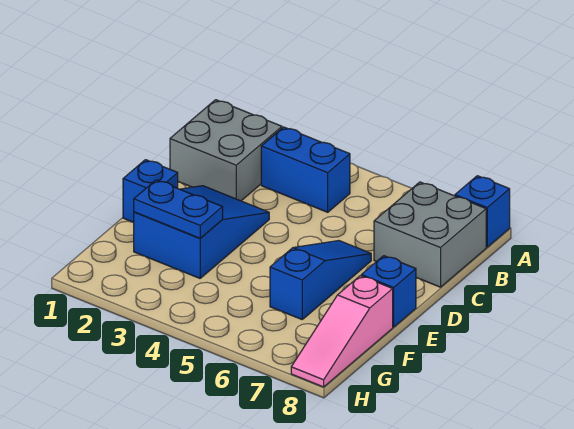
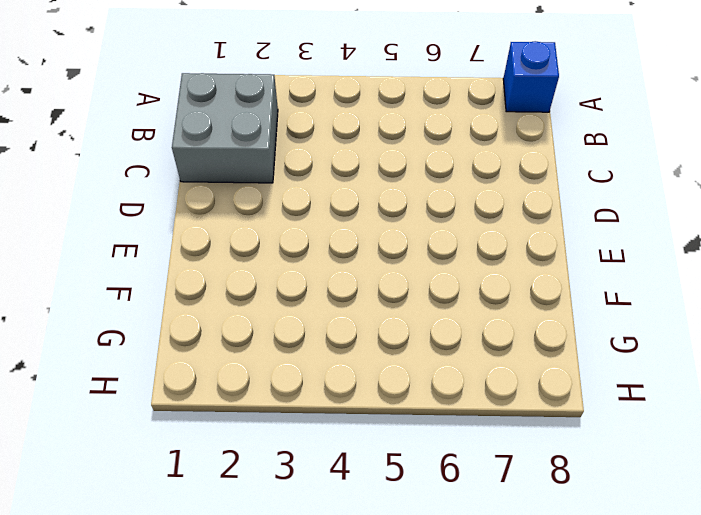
none -> blue 1x2 brick [261,127,350,212]
none -> grey 2x2 brick [374,182,486,287]

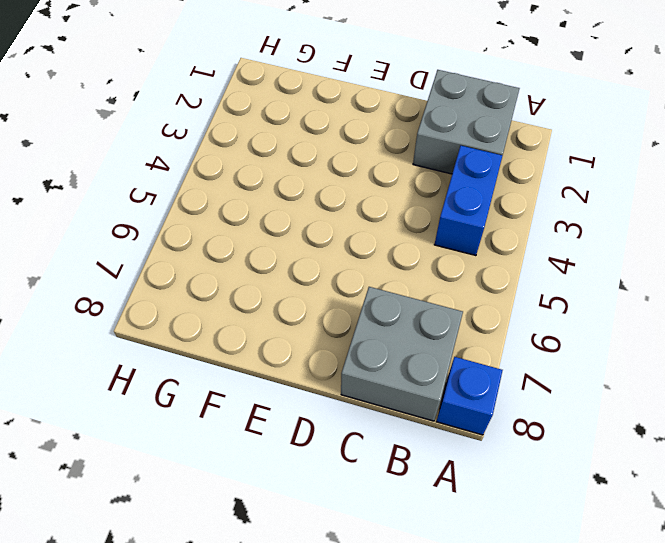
none -> blue 2x3 slope [134,186,269,278]
none -> blue 1x3 slope [270,241,371,319]

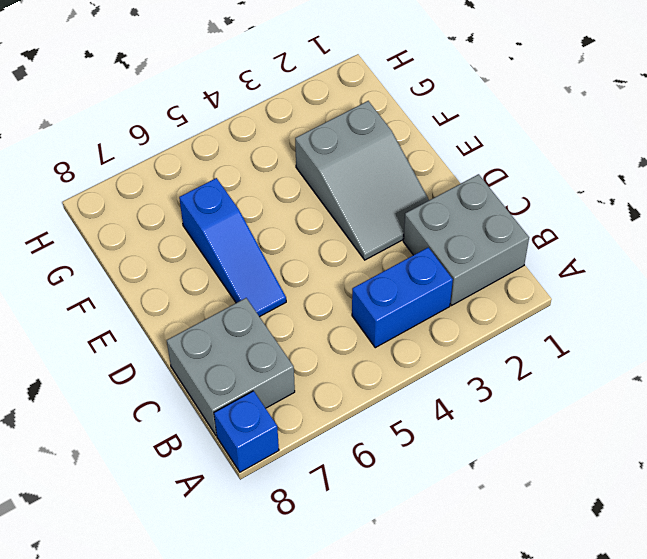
grey 2x3 slope [295,101,429,260] -> blue 2x3 slope [134,186,269,278]
none -> blue 1x1 brick [123,160,178,222]
none -> blue 1x1 brick [361,256,416,327]

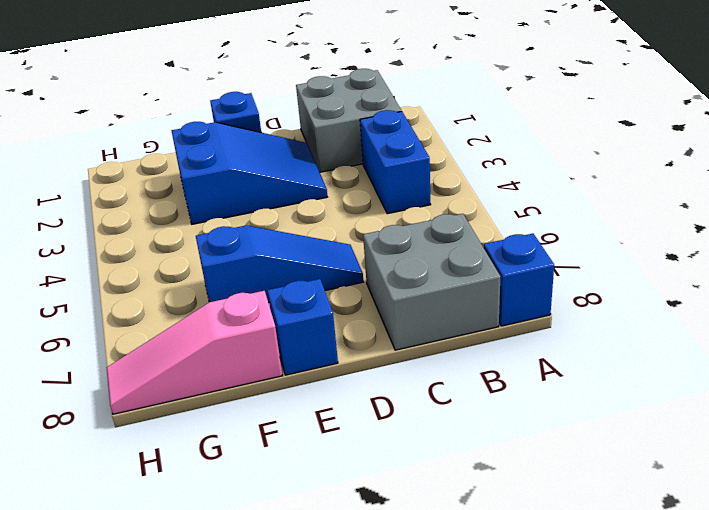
none -> blue 1x2 plate [134,180,223,238]

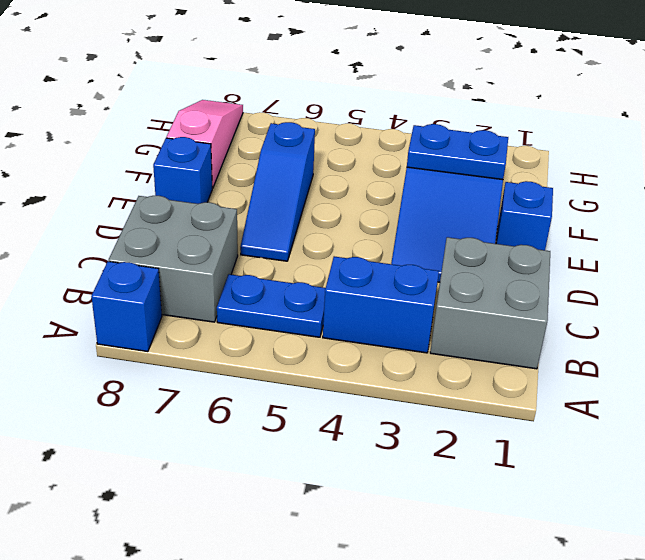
blue 1x2 plate [217,274,326,337] -> none

